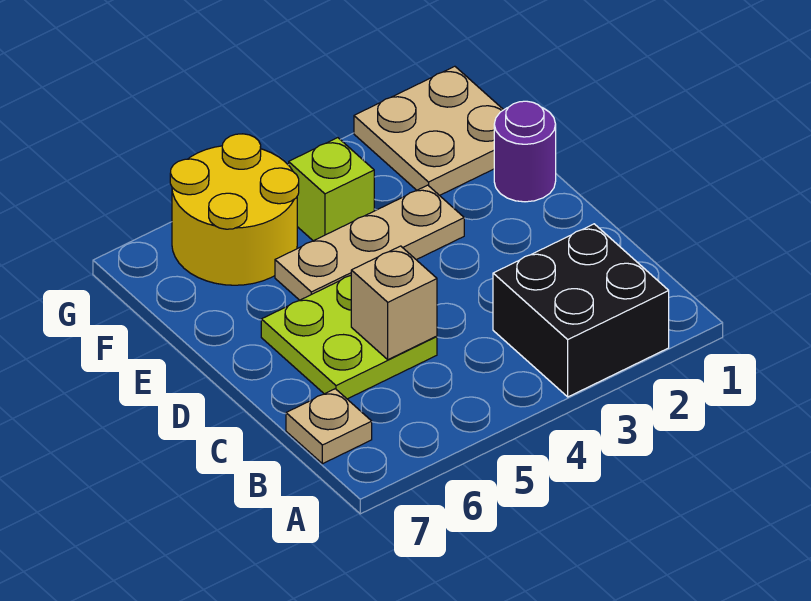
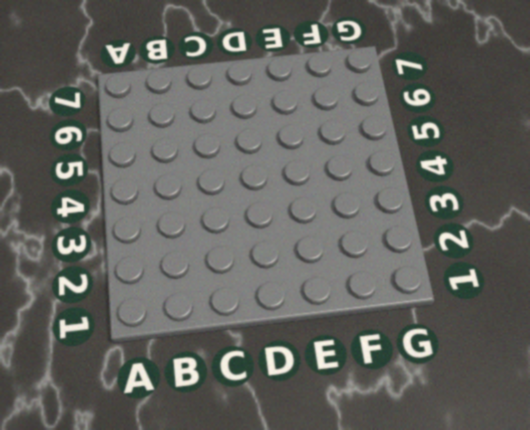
none -> black 2x2 brick [493,224,669,397]
none -> tan 1x1 plate [286,389,372,464]

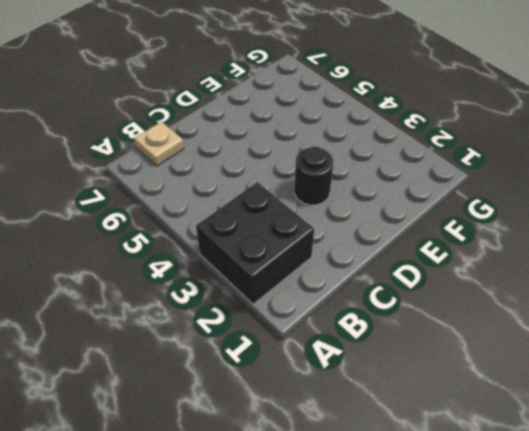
black 1x1 round brick [294,147,333,205] -> none
none -> lime 2x2 plate [261,276,437,399]
none -> purple 1x1 round brick [494,101,556,202]

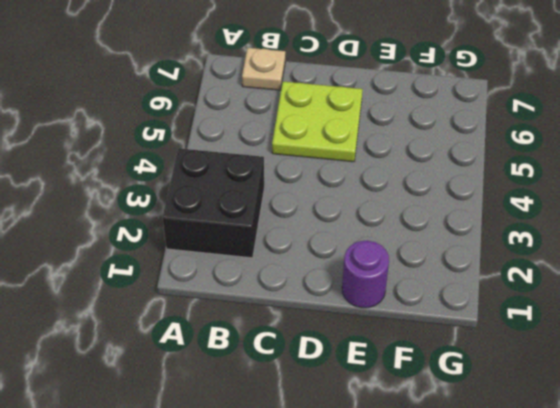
none -> tan 1x3 plate [275,185,464,300]
none -> tan 2x2 plate [354,66,503,195]

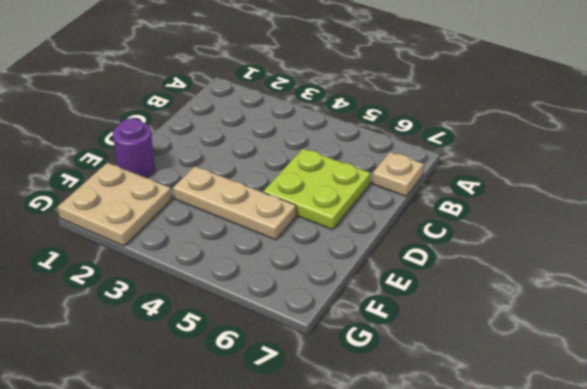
none -> black 2x2 brick [493,224,669,397]
none -> lime 1x1 brick [289,138,374,241]

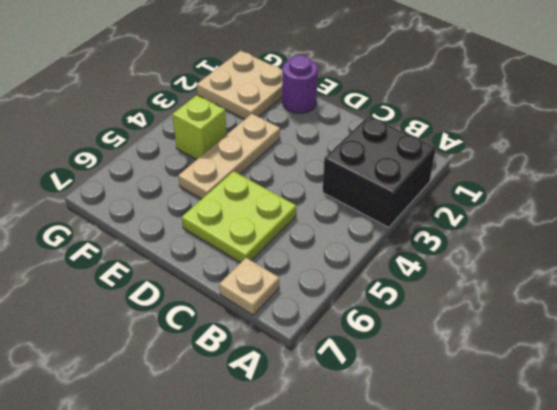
none -> yellow 2x2 round brick [170,134,299,285]
none -> tan 1x1 brick [351,246,437,360]

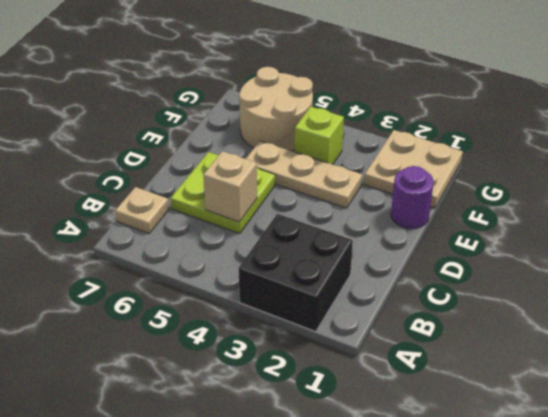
tan 2x2 round brick [239,67,313,151] -> yellow 2x2 round brick [170,134,299,285]

